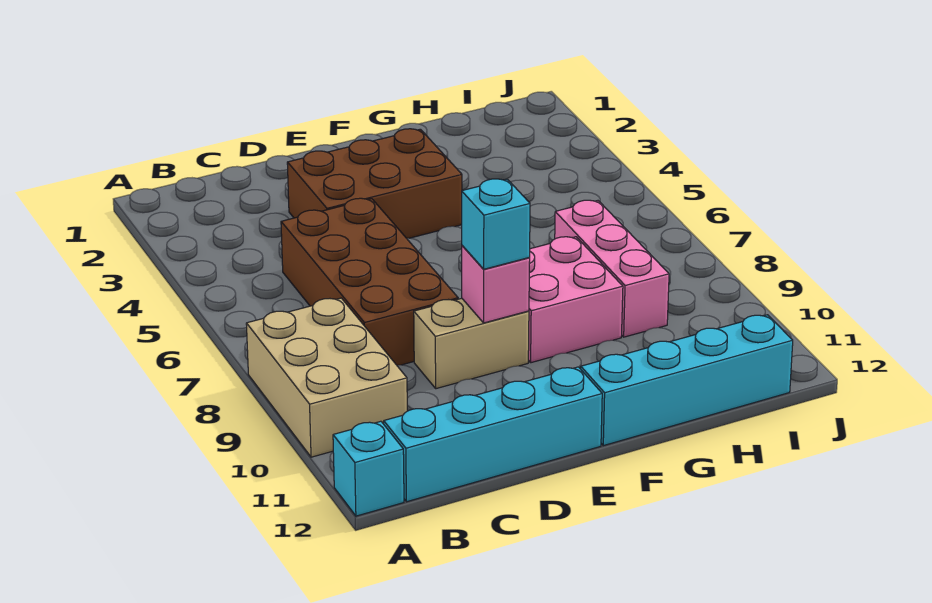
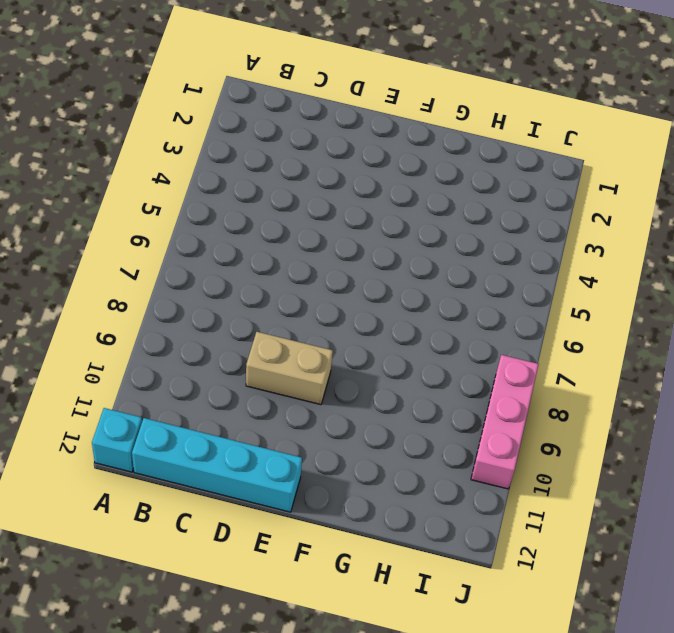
pink 1x3 brick [471,355,539,489] -> pink 1x3 brick moved to [555,200,669,337]
none -> tan 2x3 brick [246,298,407,457]
none -> brown 2x4 brick [281,198,458,365]

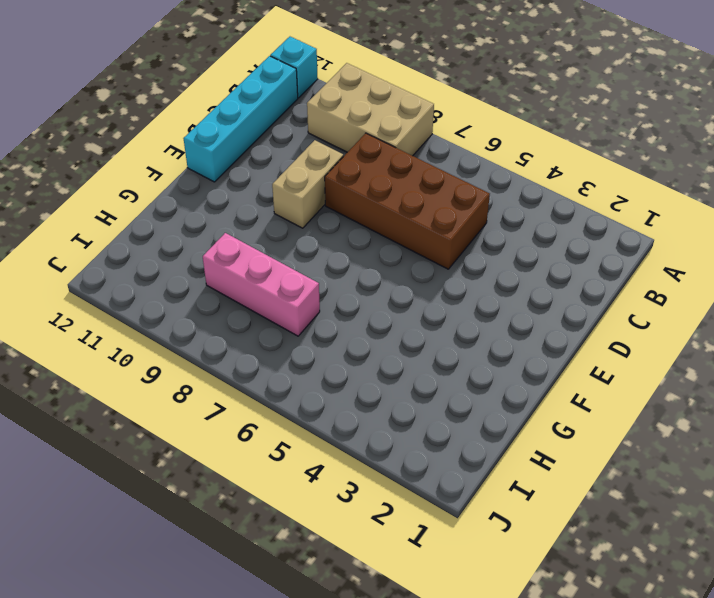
none -> brown 2x3 brick [287,129,462,238]
none -> pink 2x2 brick [528,237,623,363]

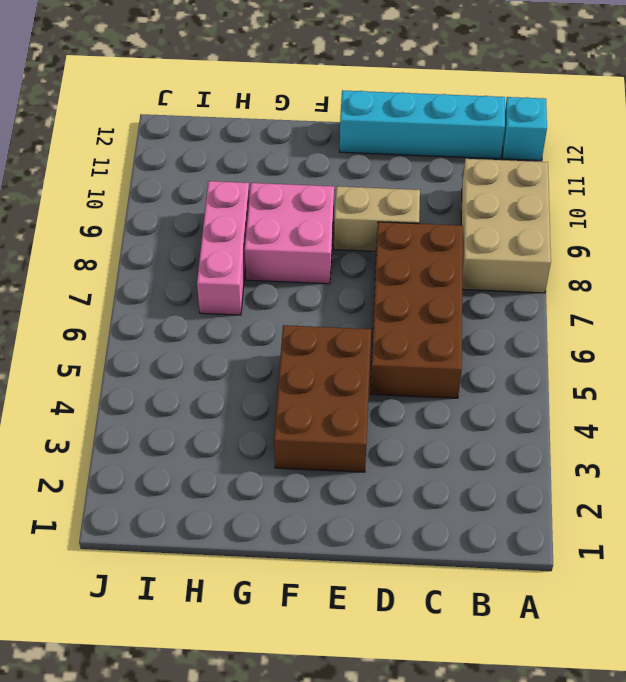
brown 2x3 brick [274,325,371,472] -> brown 2x3 brick turned to [287,129,462,238]
none -> cyan 1x4 brick [581,315,793,446]
none -> pink 1x1 brick [462,246,530,323]

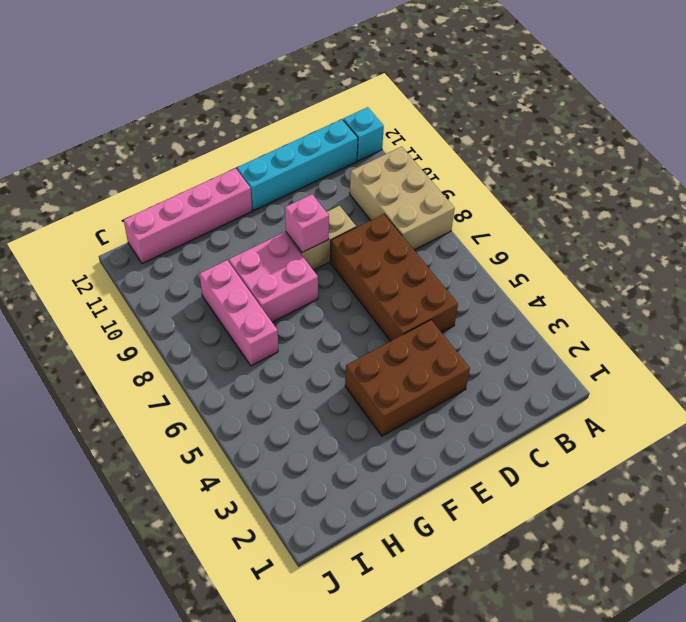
pink 1x4 brick [124,168,252,264] -> cyan 1x4 brick [581,315,793,446]
none -> cyan 1x1 brick [462,179,530,269]

